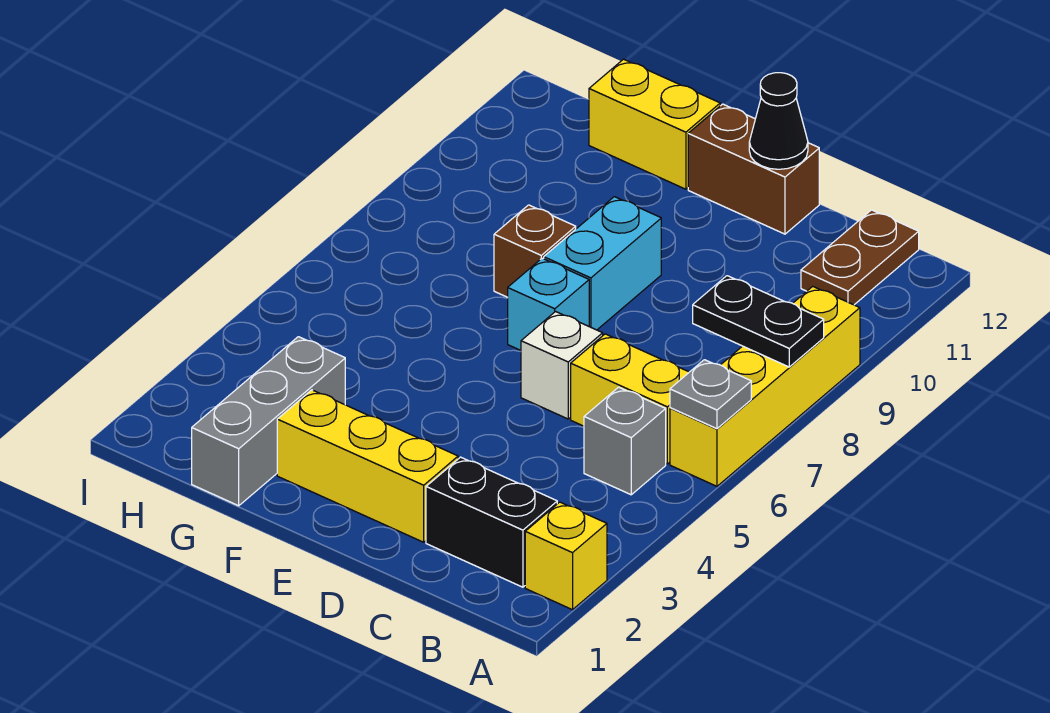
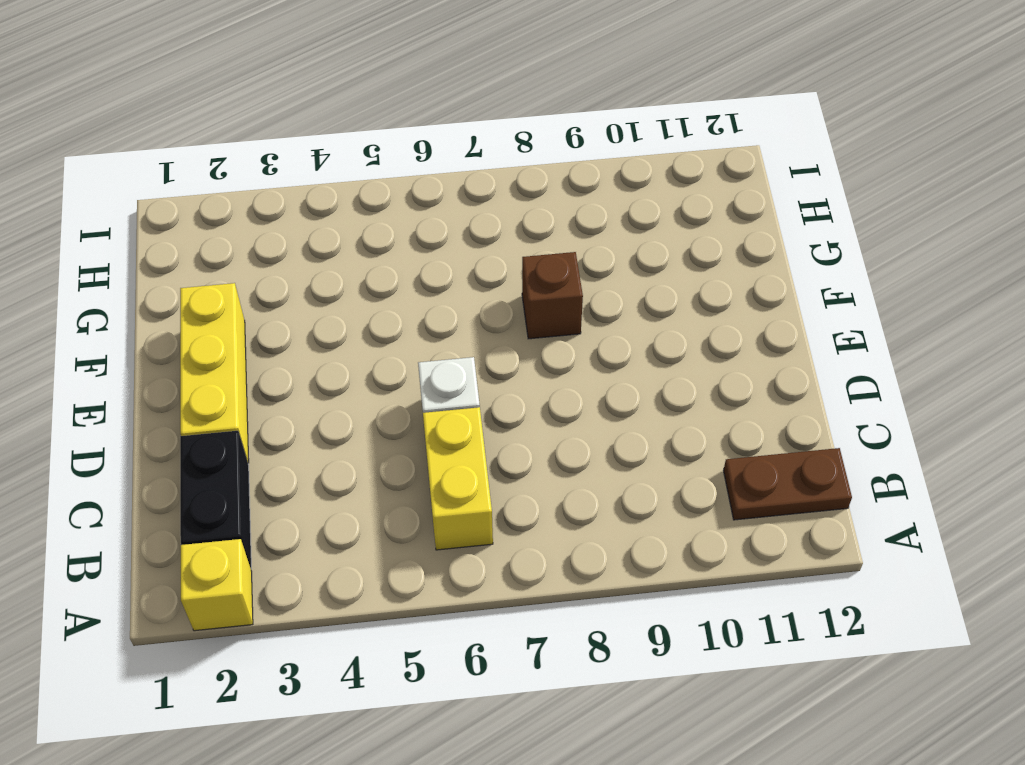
none -> yellow 1x4 brick [670,286,860,486]
none -> grey 1x1 brick [584,387,666,495]
none -> brown 1x2 brick [688,104,819,234]

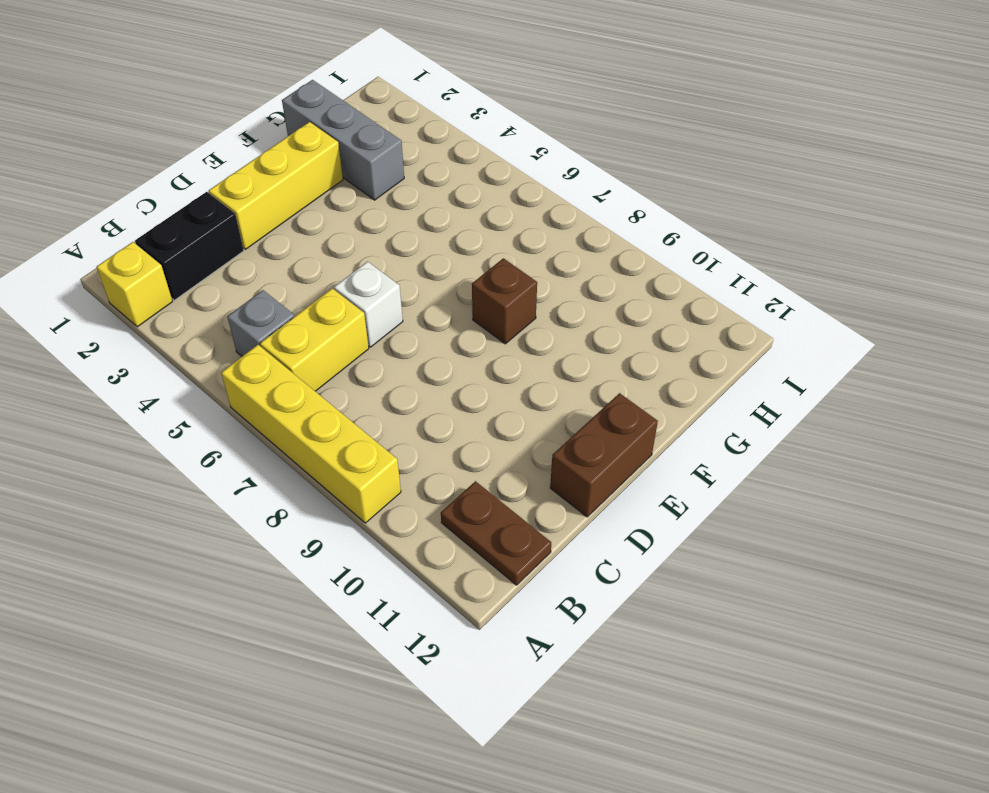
none -> cyan 1x1 brick [508,258,589,350]
none -> cyan 1x2 brick [544,197,661,330]
none -> yellow 1x2 brick [589,59,720,189]

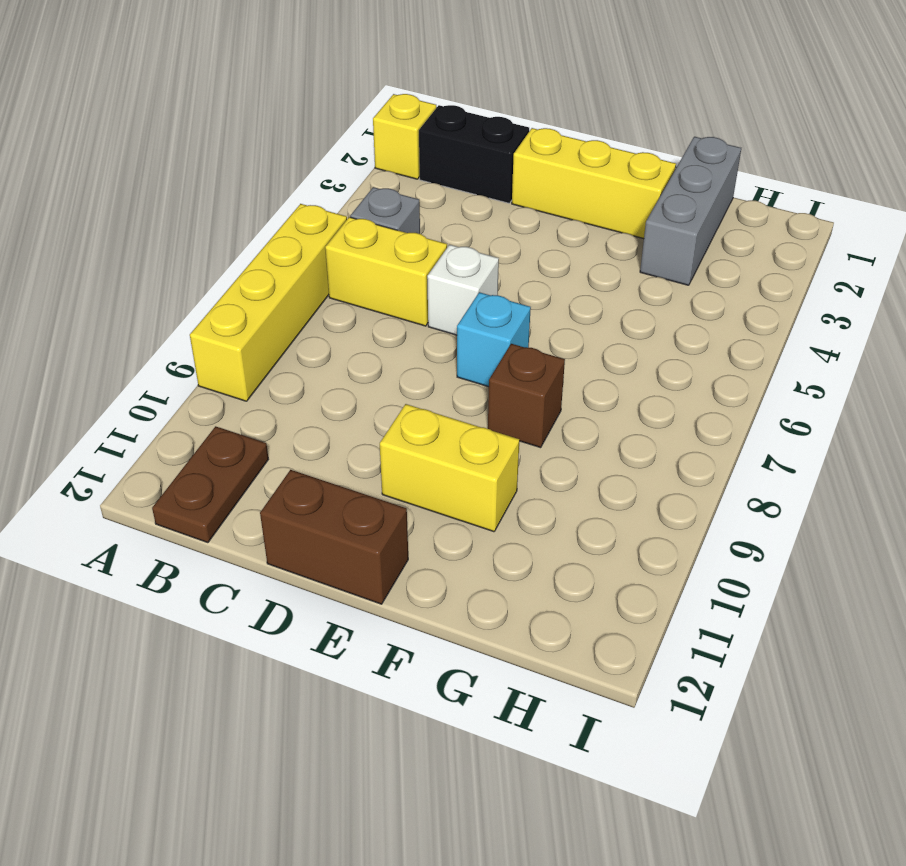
yellow 1x2 brick [380,404,519,532] -> yellow 1x2 brick moved to [589,59,720,189]
none -> cyan 1x2 brick [544,197,661,330]
none -> grey 1x1 plate [670,360,751,429]
none -> black 1x2 plate [693,276,824,367]

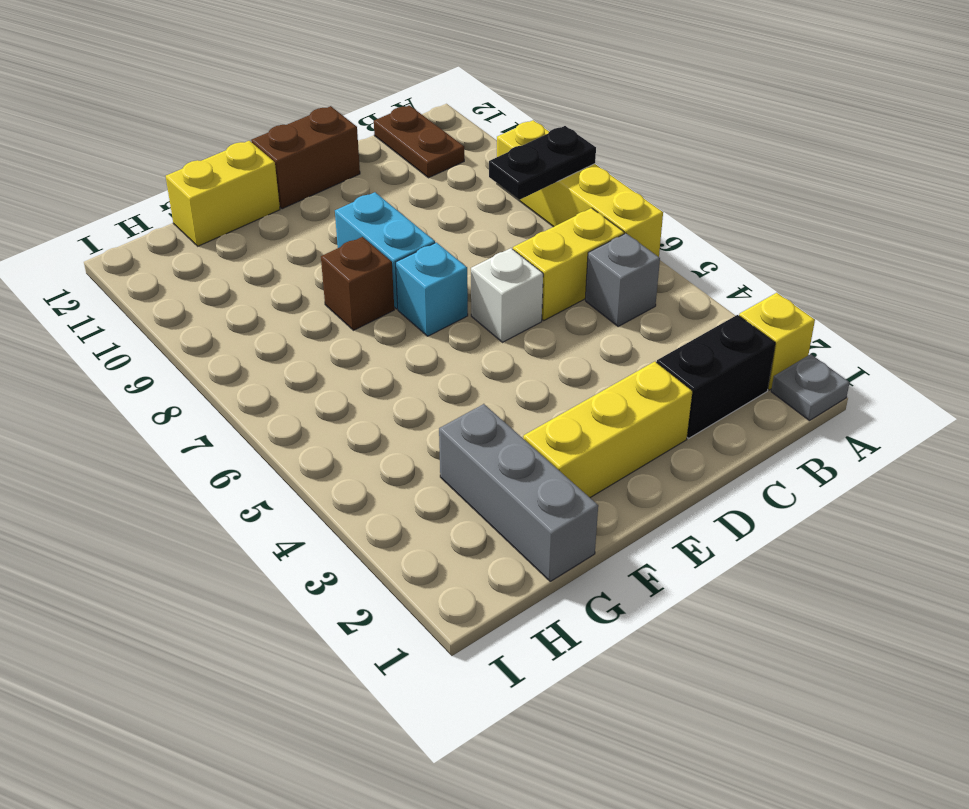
grey 1x1 plate [771,354,850,421] -> grey 1x1 plate moved to [670,360,751,429]
none -> black 1x1 cone [749,73,808,169]

